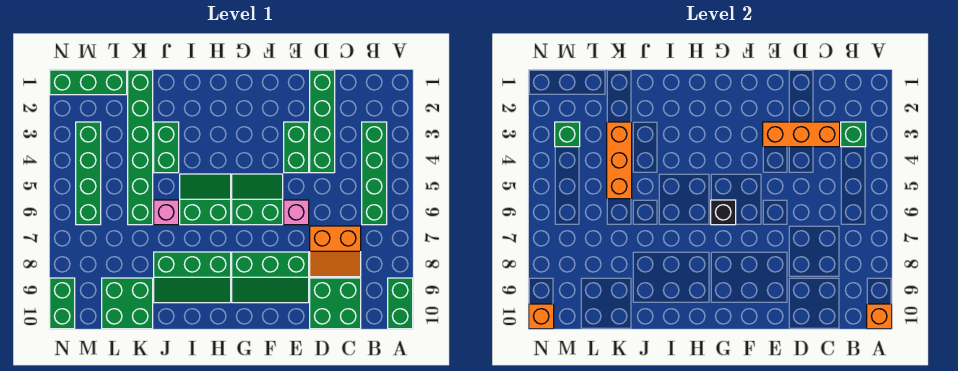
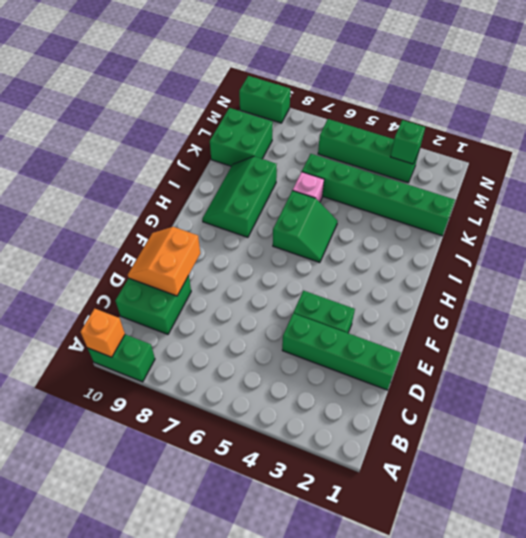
orange 2x2 slope [128,227,200,296] -> orange 2x2 slope moved to [310,226,361,277]
none -> green 1x4 brick [362,122,387,225]
none -> pink 1x1 brick [284,200,309,225]
none -> green 2x3 slope [232,252,309,303]

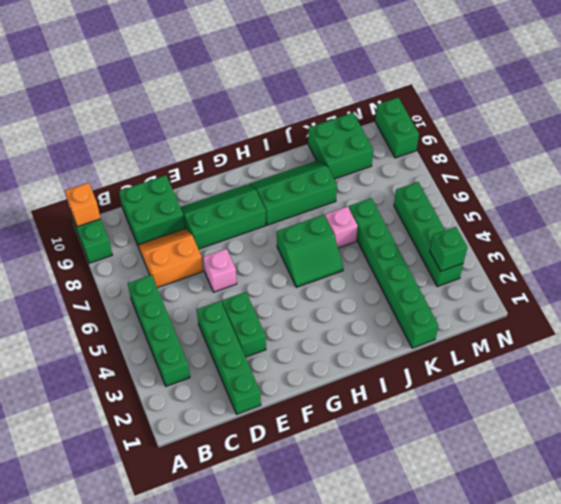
none -> green 2x2 slope [232,174,283,225]
none -> green 1x2 brick [154,122,179,173]
none -> green 1x3 brick [50,70,127,95]

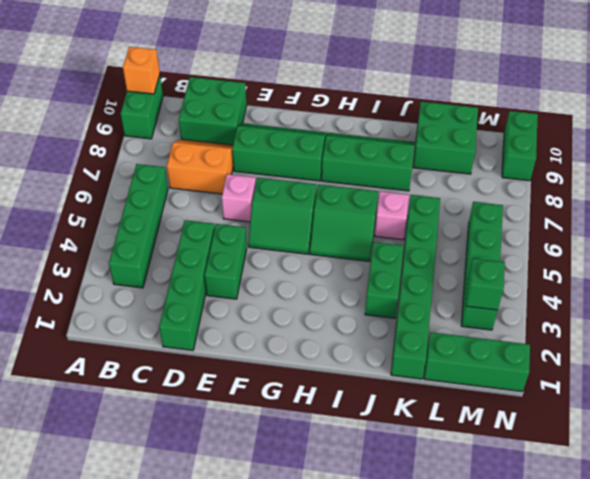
none -> green 1x1 brick [841,122,866,147]
none -> orange 1x3 brick [763,122,840,147]
none -> black 1x1 brick [711,200,736,225]

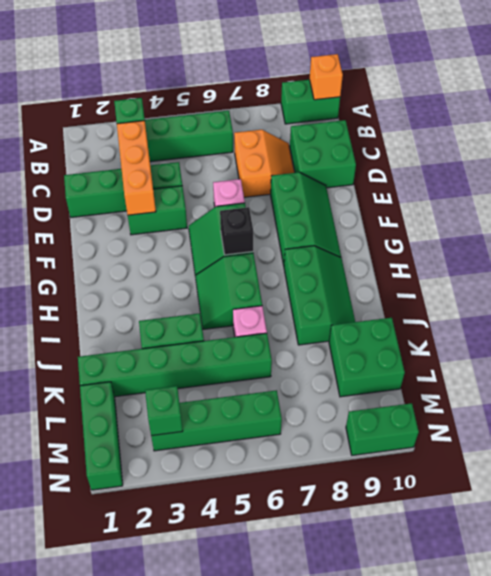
none -> orange 1x3 brick [607,122,632,199]
none -> orange 1x1 brick [529,304,554,329]

